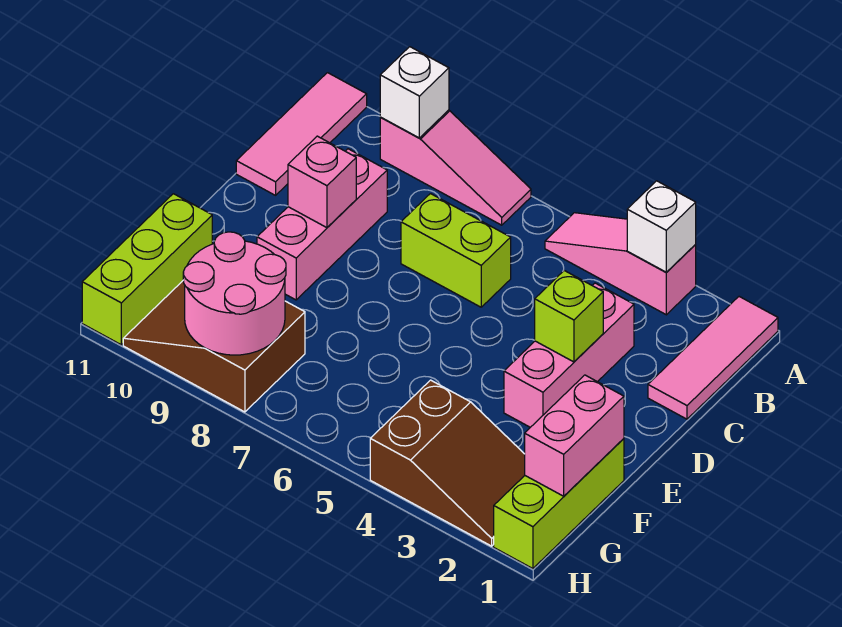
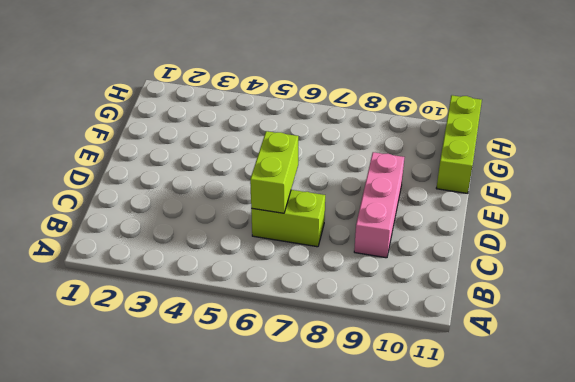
lime 1x2 brick [250,131,298,213] -> none
none -> pink 1x3 tile [648,297,778,419]
none -> pink 1x3 slope [545,213,696,315]
none -> pink 1x3 slope [380,110,531,225]

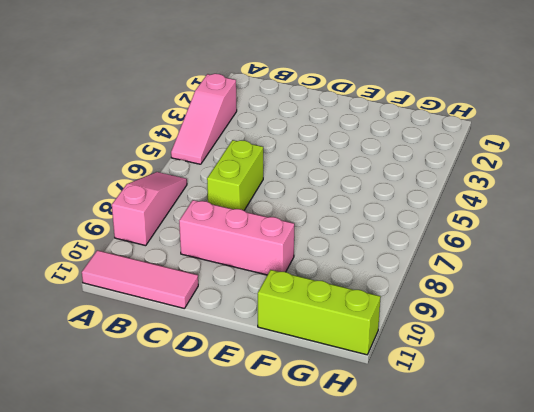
none -> pink 1x3 tile [648,297,778,419]
none -> pink 1x3 brick [504,283,634,427]
none -> lime 1x3 brick [494,439,624,569]

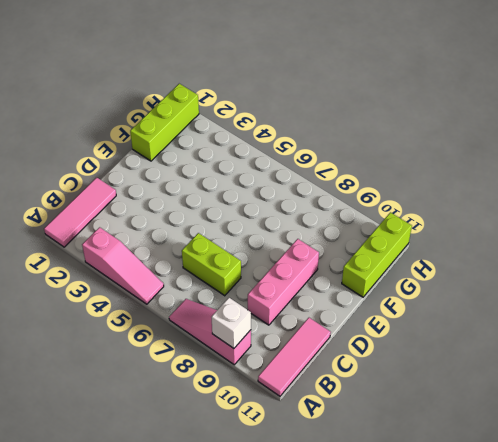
none -> pink 1x3 brick [504,283,634,427]
none -> brown 2x3 slope [370,380,525,546]
none -> brown 2x3 slope [123,280,305,412]

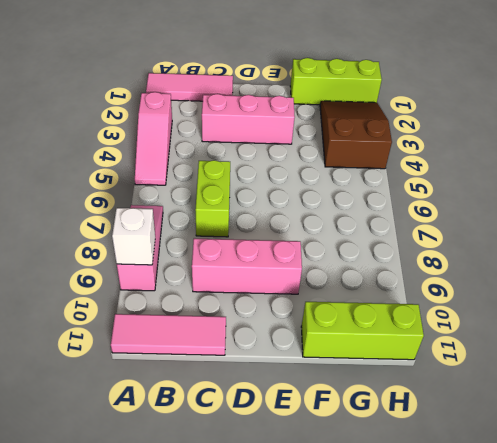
none -> brown 2x3 slope [123,280,305,412]
none -> white 1x1 brick [627,181,696,272]
none -> lime 1x1 brick [535,271,603,362]

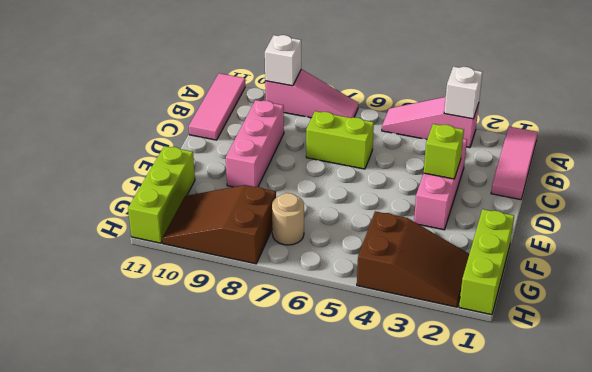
tan 1x1 round brick [272,193,304,245] -> none
none -> pink 1x1 brick [288,136,356,228]
none -> pink 1x2 brick [525,375,624,496]
none -> pink 2x2 round brick [183,232,286,355]

